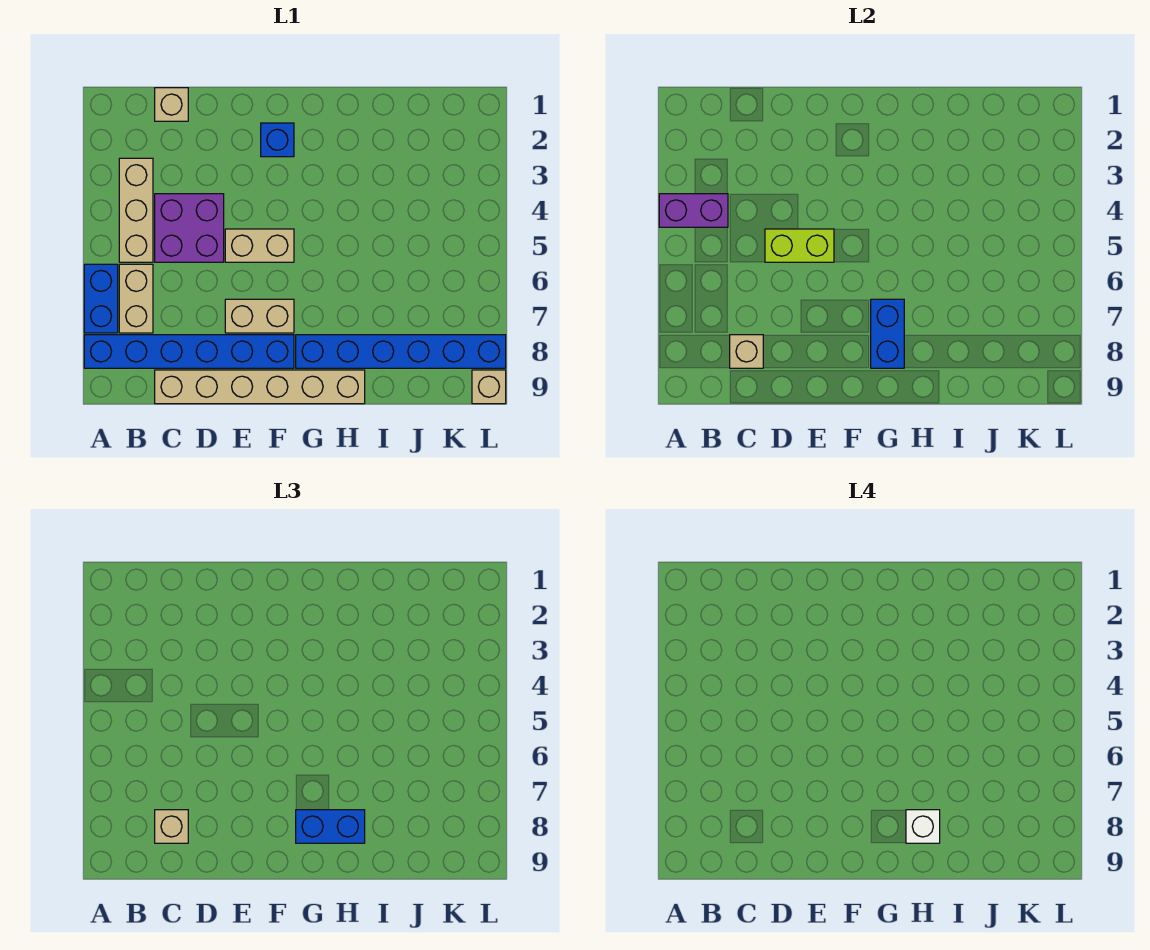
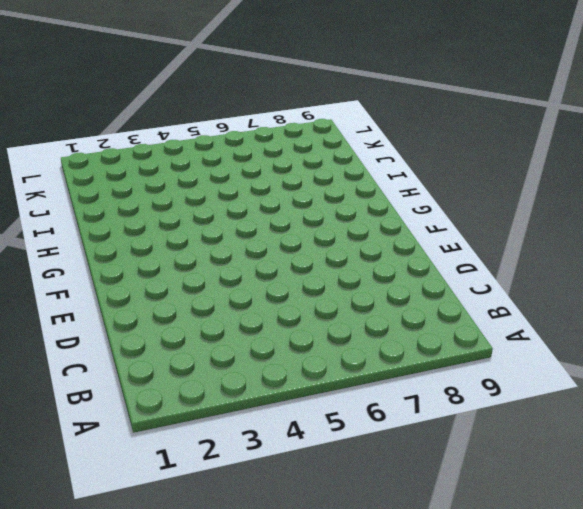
none -> blue 1x2 brick [84,264,118,333]
none -> blue 1x6 brick [84,335,294,368]
none -> tan 1x3 brick [119,158,153,262]

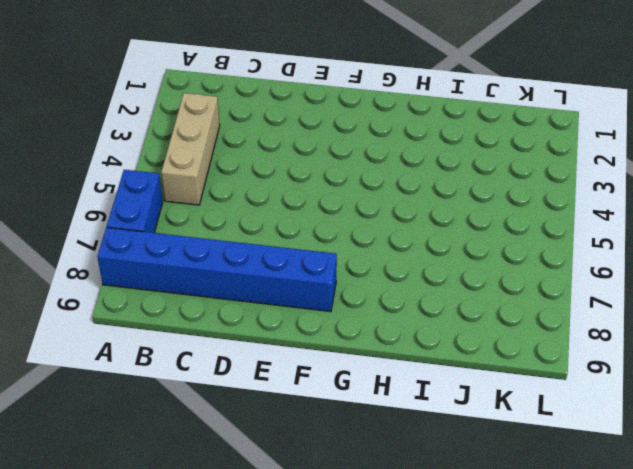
none -> tan 1x2 brick [119,264,153,333]
none -> tan 1x1 brick [155,88,188,121]
none -> purple 2x2 brick [155,194,224,262]

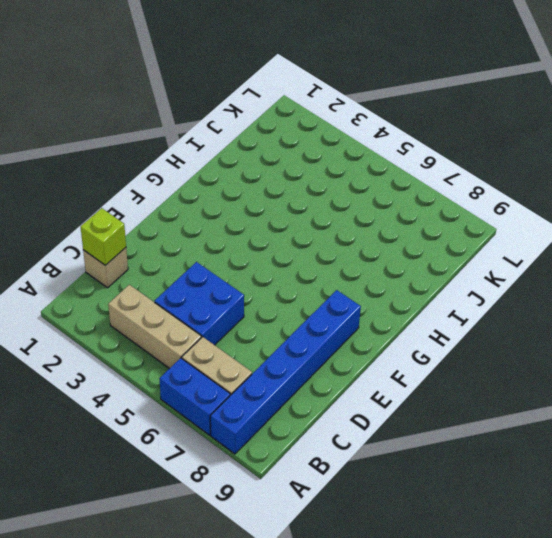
lime 1x1 brick [81,208,126,265] -> none
blue 2x2 brick [155,262,244,345] -> purple 2x2 brick [155,194,224,262]
none -> tan 1x6 brick [155,370,365,404]
none -> tan 1x2 brick [225,229,294,262]
none -> tan 1x2 brick [225,299,294,333]

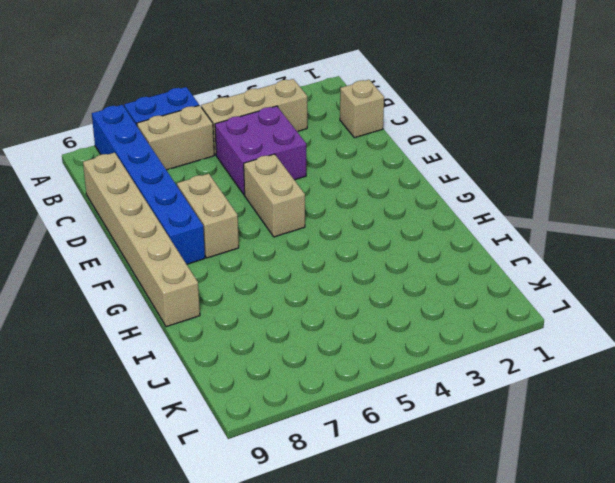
none -> blue 1x1 brick [261,123,294,157]
none -> blue 1x6 brick [296,335,506,368]
none -> tan 1x1 brick [472,370,506,404]

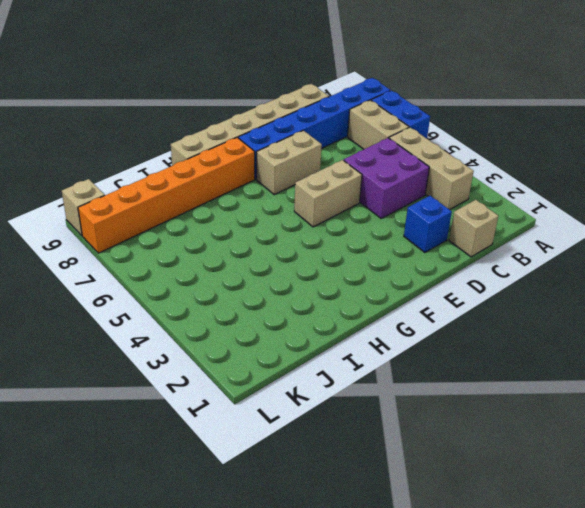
blue 1x1 brick [404,196,452,252] -> blue 1x1 brick moved to [261,123,294,157]
orange 1x6 brick [78,138,255,253] -> blue 1x6 brick [296,335,506,368]
none -> purple 1x2 brick [659,194,728,227]
none -> tan 1x1 brick [730,335,763,368]
none -> lime 1x2 brick [765,229,834,262]

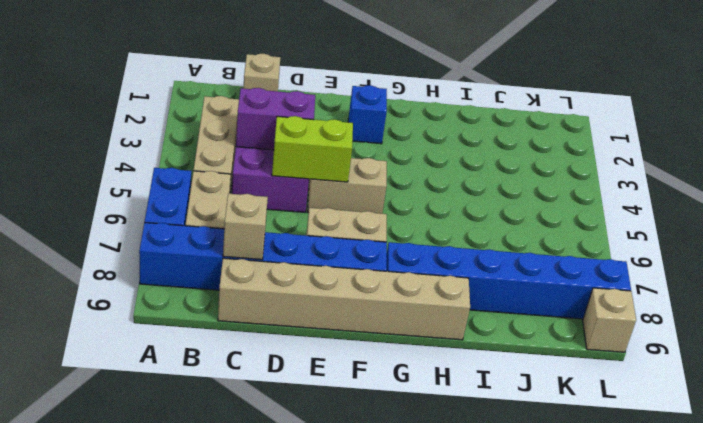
purple 1x2 brick [236,88,315,150] -> purple 1x2 brick moved to [659,194,728,227]
none -> blue 1x2 brick [871,299,904,368]
none -> tan 1x1 brick [155,810,188,843]
none -> blue 1x2 brick [296,810,365,843]

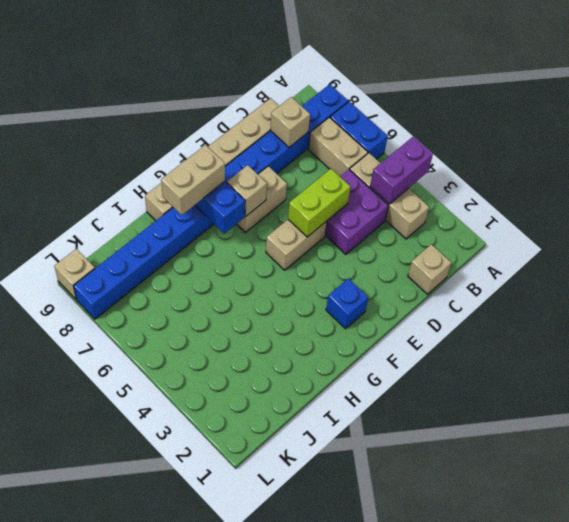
tan 1x1 brick [227,165,267,216] -> tan 1x1 brick moved to [155,810,188,843]
tan 1x2 brick [161,145,225,215] -> blue 1x2 brick [296,810,365,843]
none -> white 1x1 brick [906,810,940,843]

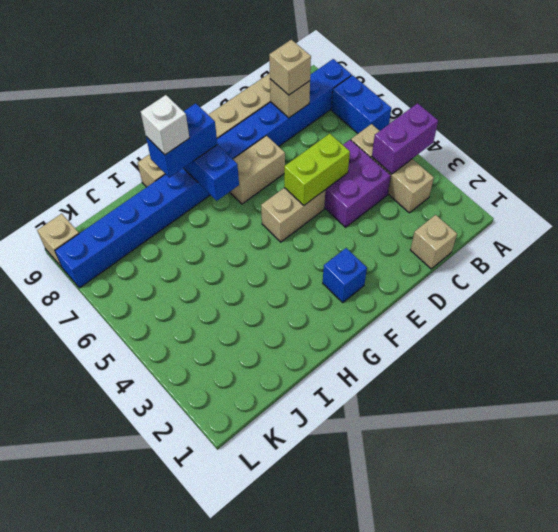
none -> tan 1x2 brick [119,264,153,333]

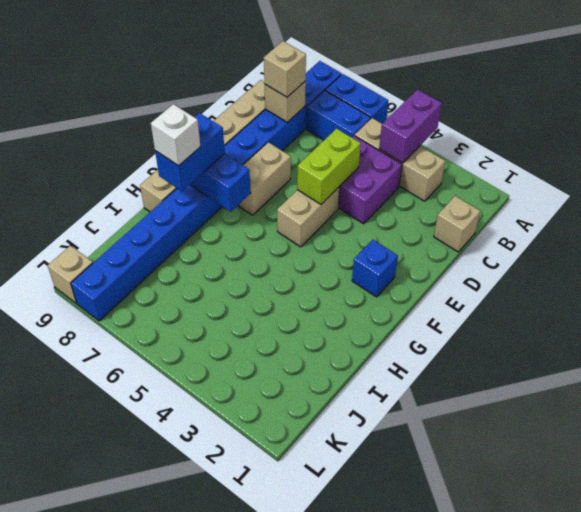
blue 1x2 brick [307,90,371,140] -> tan 1x2 brick [119,264,153,333]

